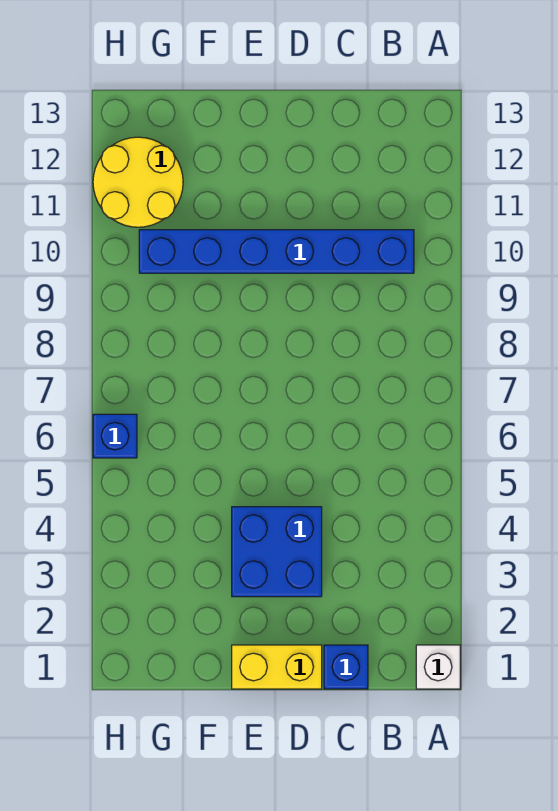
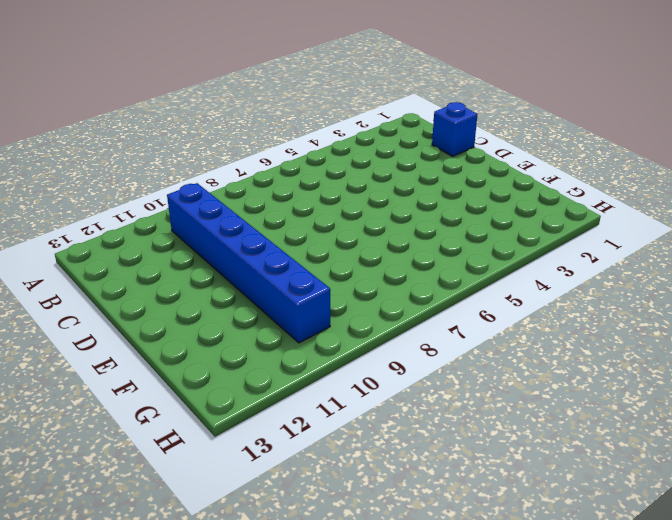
none -> white 1x1 brick [416,645,460,689]
none -> yellow 1x2 brick [232,645,322,689]

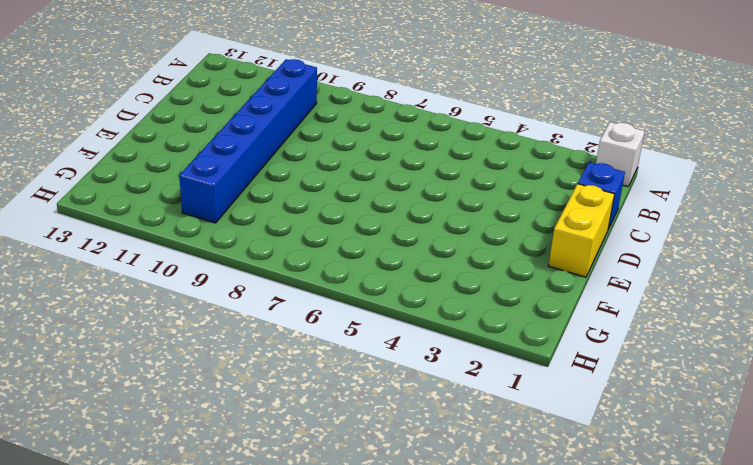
none -> blue 2x2 brick [232,507,322,597]
none -> yellow 2x2 round brick [93,137,183,227]

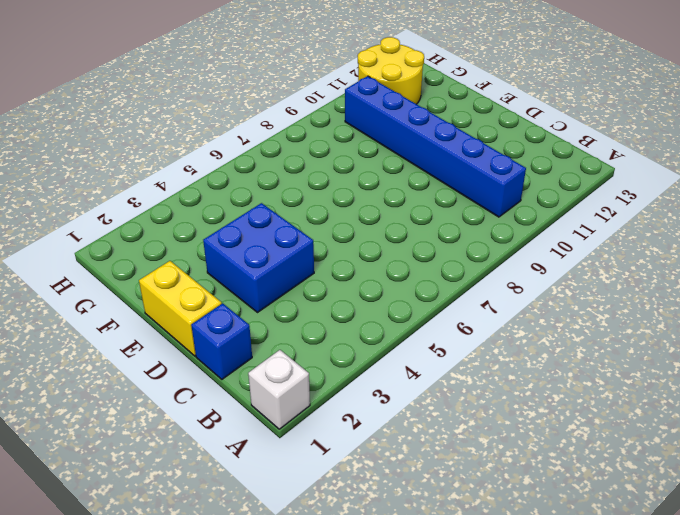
none -> blue 1x1 brick [93,414,137,458]

